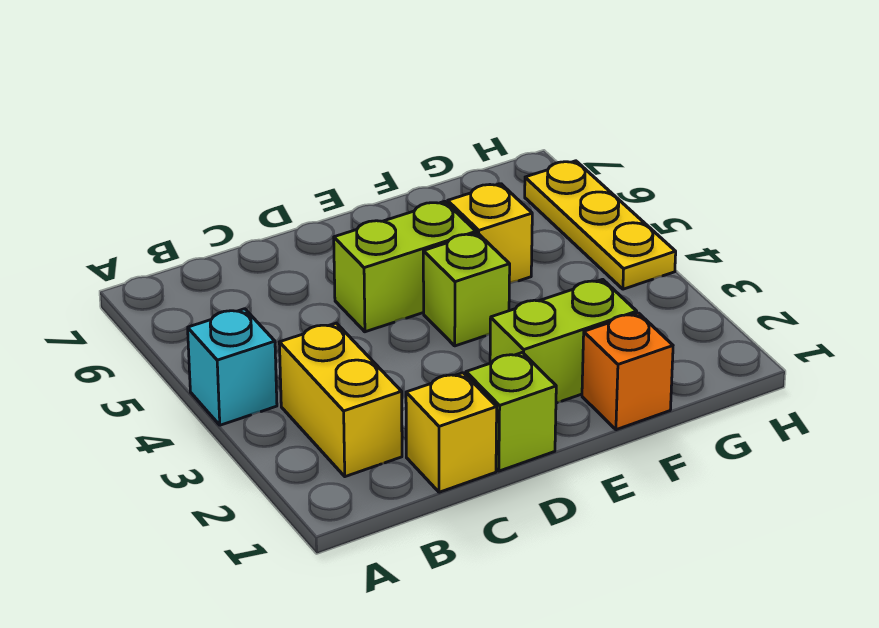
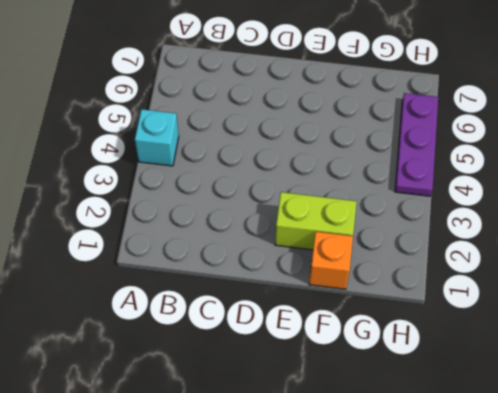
purple 1x3 plate [395,93,438,196] -> yellow 1x3 plate [525,161,676,289]
none -> yellow 1x2 brick [279,323,402,477]
none -> yellow 1x1 brick [406,373,497,492]

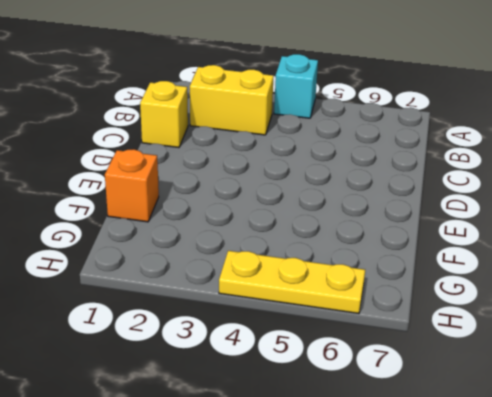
none -> lime 1x1 brick [466,352,556,471]
none -> lime 1x2 brick [334,201,476,332]

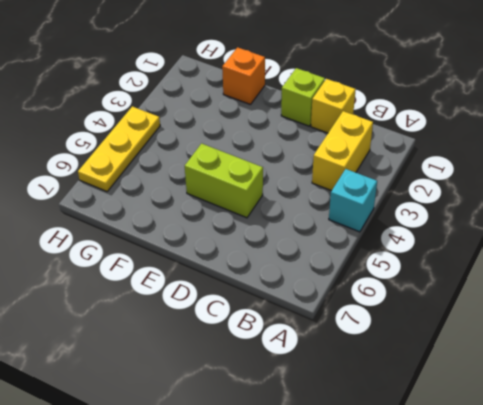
none -> lime 1x2 brick [490,279,637,403]
none -> lime 1x1 brick [423,233,510,346]

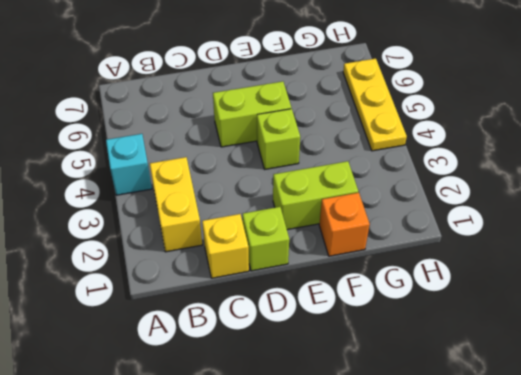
none -> yellow 1x1 brick [448,184,532,283]

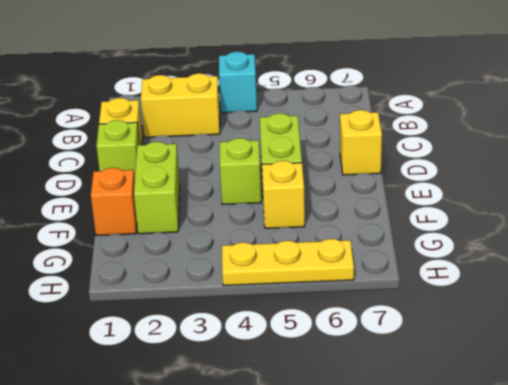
yellow 1x1 brick [340,110,382,175] -> none

